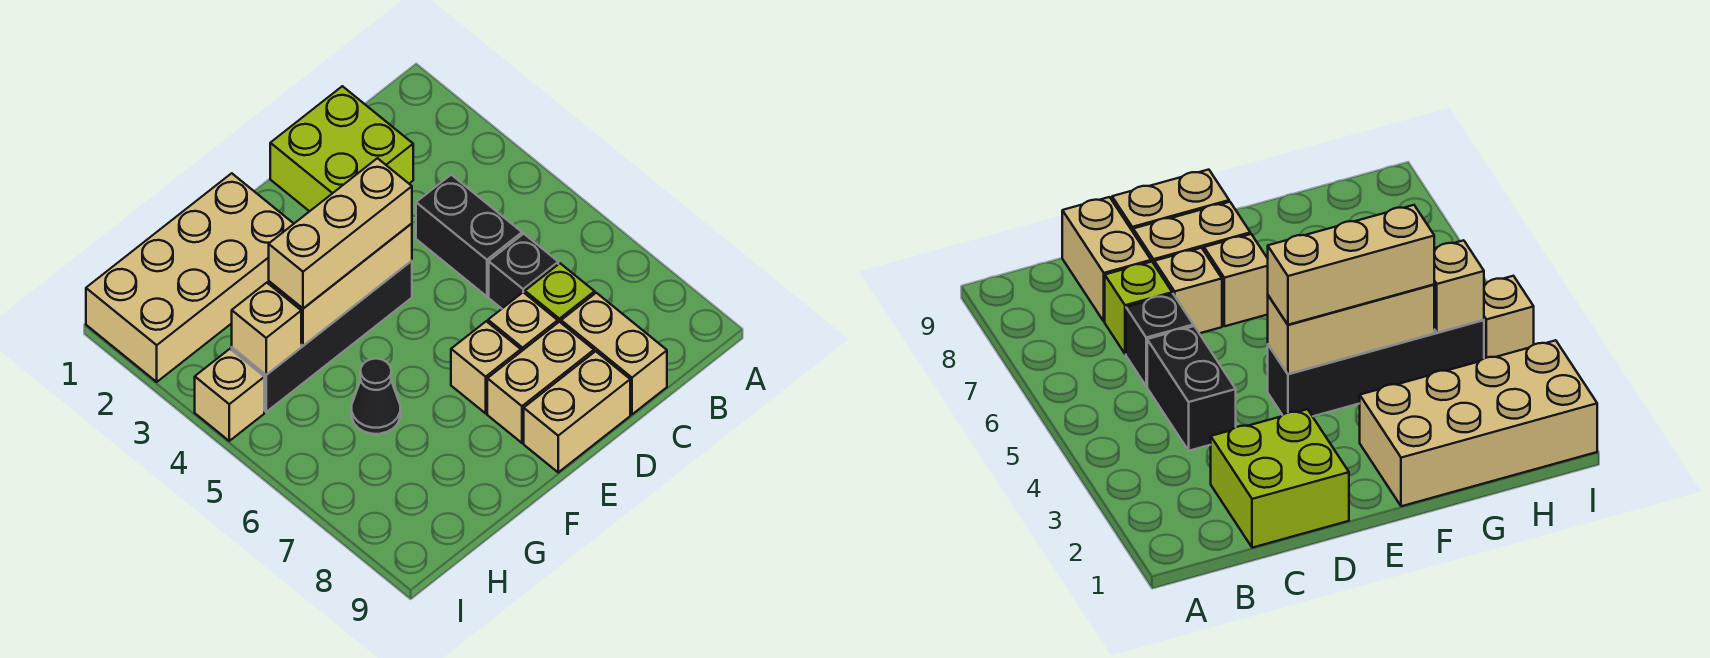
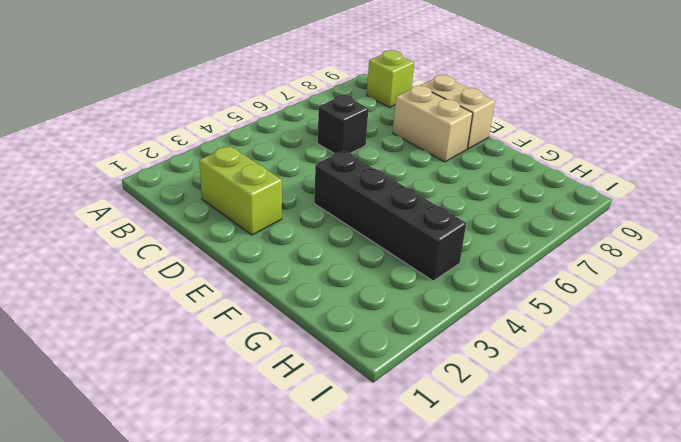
lime 1x1 brick [367,50,414,108] -> lime 1x1 brick moved to [525,263,595,322]
lime 1x2 brick [199,146,282,235] -> lime 2x2 brick [270,86,413,211]
none -> black 1x2 brick [416,175,522,296]
none -> tan 1x2 brick [561,293,667,414]
none -> tan 1x1 brick [488,292,558,351]

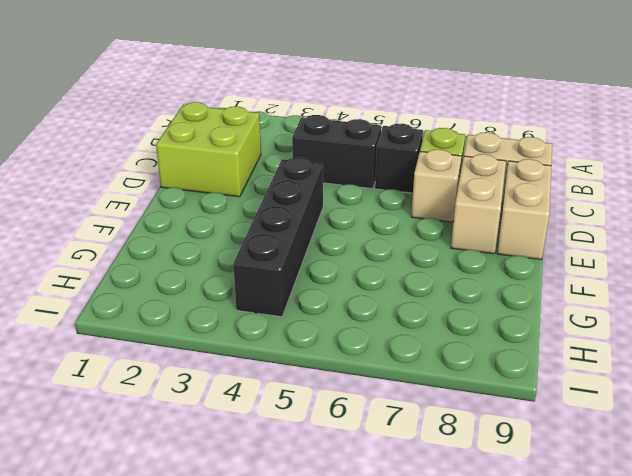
none -> tan 1x1 brick [451,321,521,413]
none -> tan 2x4 brick [86,173,294,382]
none -> black 1x1 cone [352,359,400,434]

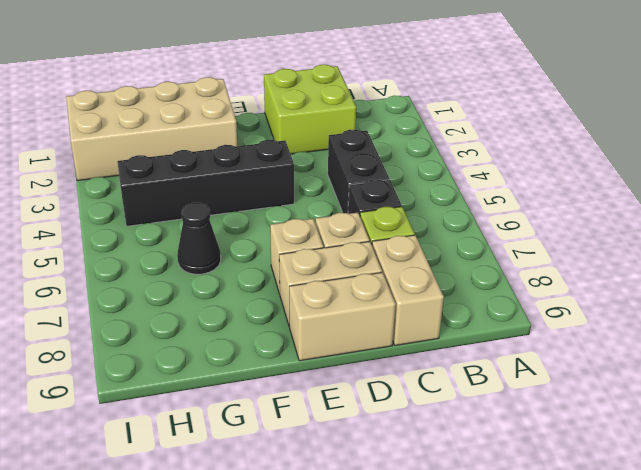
none -> tan 1x1 brick [195,349,264,441]
none -> tan 1x3 brick [269,224,412,346]
none -> tan 1x1 brick [232,283,301,375]

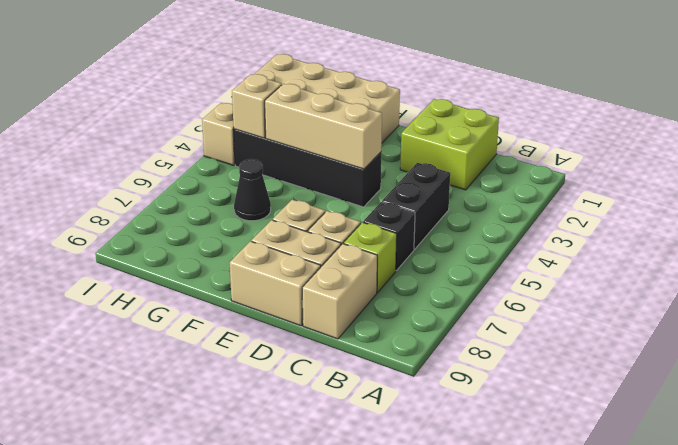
none -> tan 1x3 brick [269,158,412,308]

